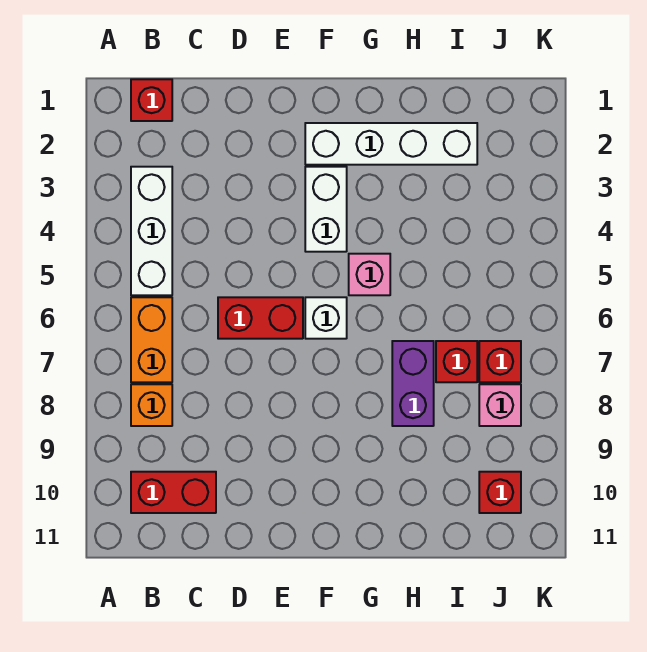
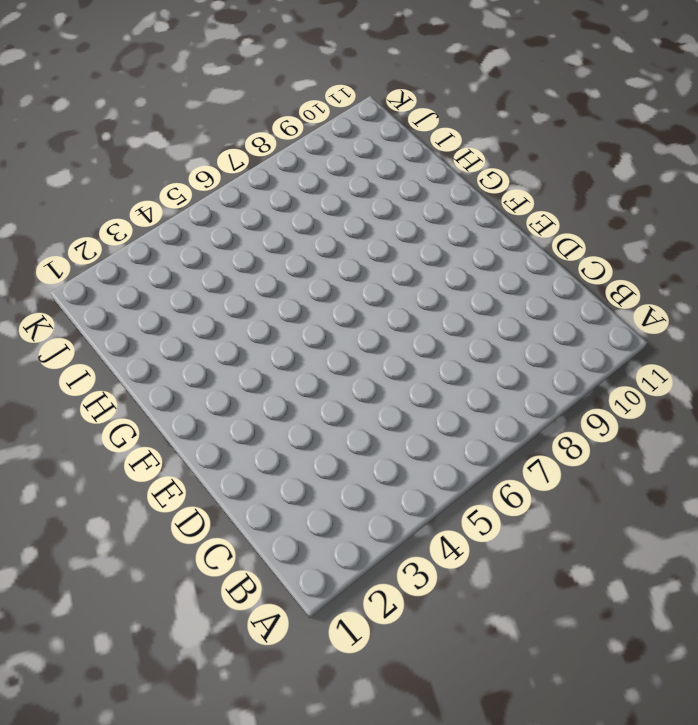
none -> red 1x1 brick [131,79,172,121]
none -> white 1x3 brick [131,167,172,295]
none -> orange 1x2 brick [131,297,172,382]

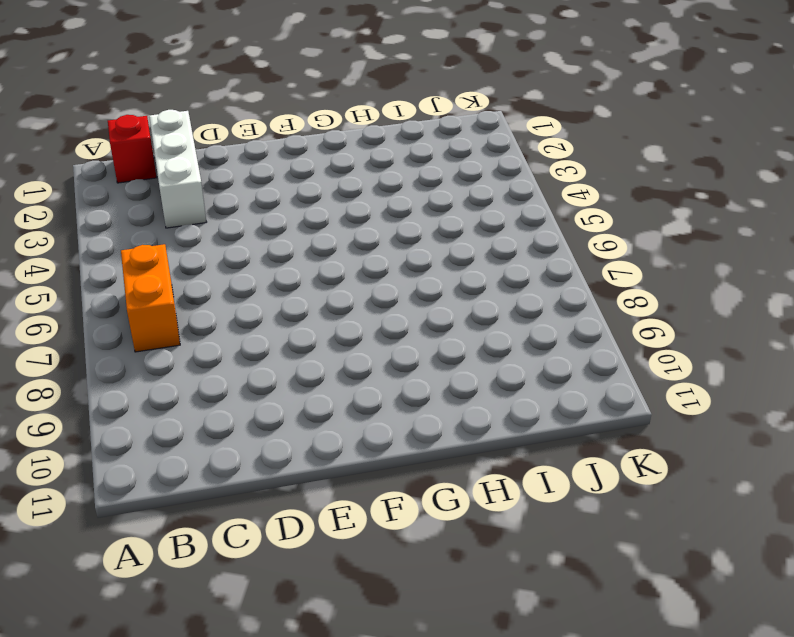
white 1x3 brick [149,110,206,228] -> white 1x3 brick moved to [131,167,172,295]
none -> orange 1x1 brick [131,384,172,426]
none -> red 1x2 brick [131,472,216,513]
none -> red 1x2 brick [218,297,303,339]

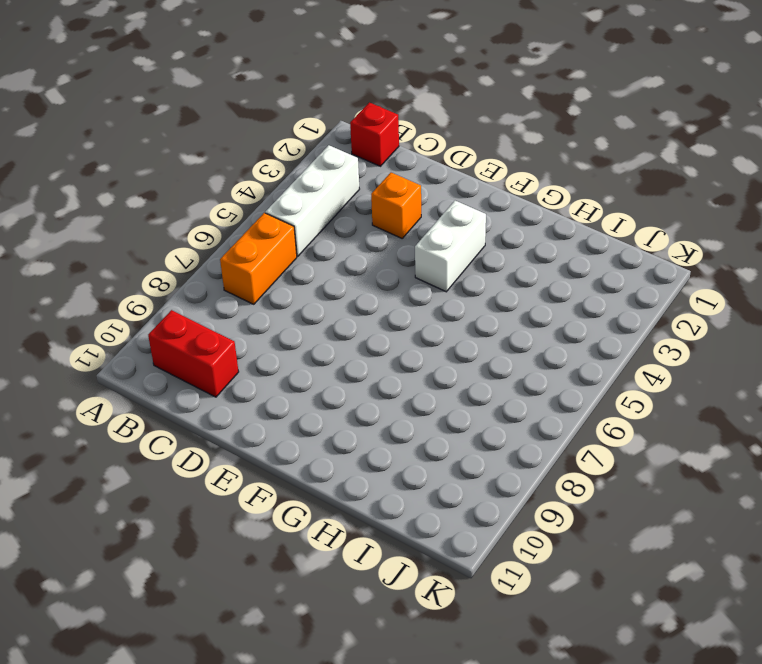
orange 1x1 brick [371,173,421,238] -> orange 1x1 brick moved to [131,384,172,426]
none -> red 1x2 brick [218,297,303,339]
none -> white 1x4 brick [305,123,477,165]
none -> white 1x1 brick [305,297,347,339]

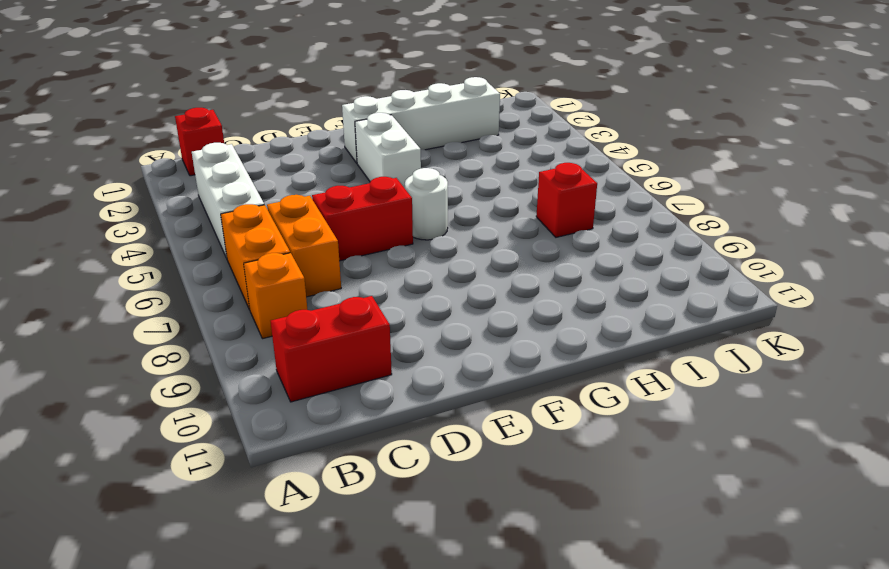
orange 1x2 brick [267,195,341,297] -> none
white 1x1 round brick [405,168,448,240] -> white 1x1 brick [305,297,347,339]
none -> pink 1x1 brick [349,254,390,295]
none -> purple 1x2 brick [392,341,434,426]
none -> red 1x1 brick [479,341,521,382]

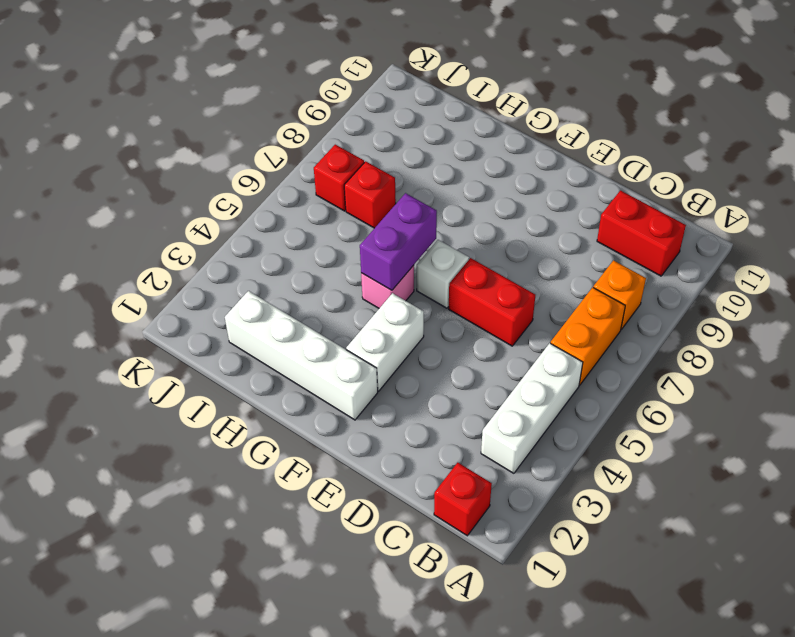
purple 1x2 brick [360,193,437,290] -> purple 1x2 brick moved to [392,341,434,426]
none -> pink 1x1 brick [479,384,521,426]
none -> red 1x1 brick [479,472,521,513]

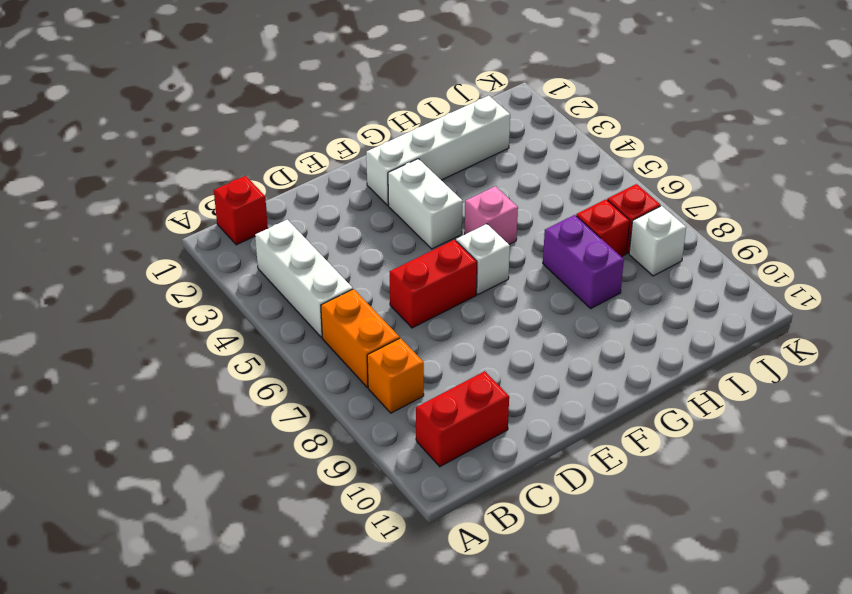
white 1x1 brick [629,206,686,276] -> pink 1x1 brick [479,384,521,426]
none -> red 1x1 brick [479,472,521,513]

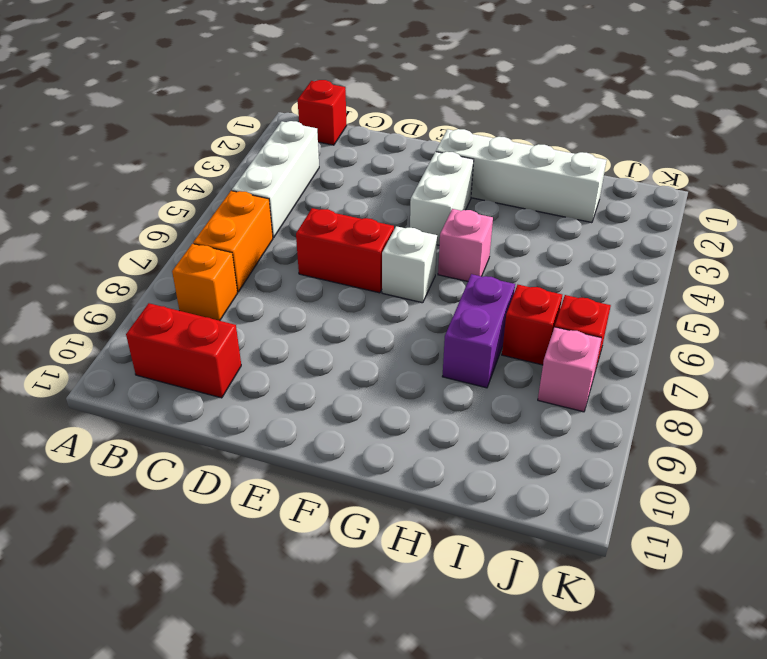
none -> red 1x1 brick [479,472,521,513]

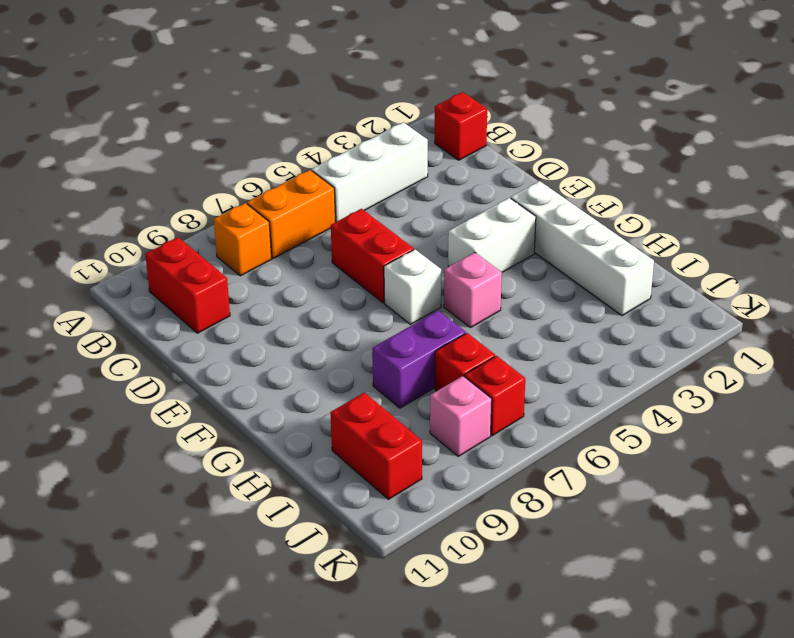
red 1x2 brick [330,393,422,499] -> red 1x1 brick [479,472,521,513]

